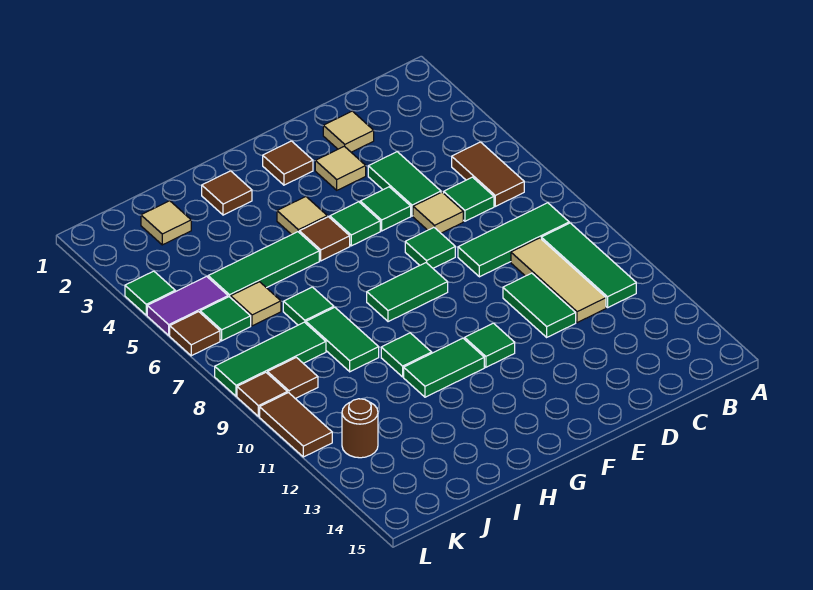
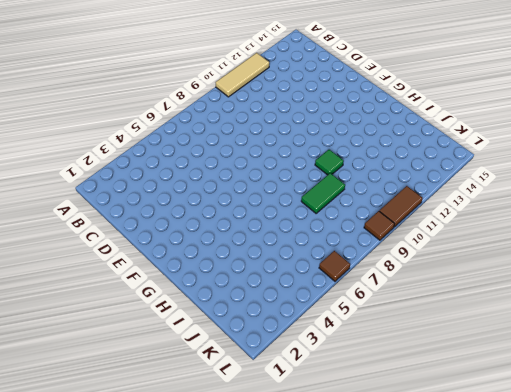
tan 1x3 tile [215,53,269,97] -> tan 1x3 tile moved to [511,238,606,323]
none -> brown 1x2 tile [452,142,524,206]
none -> green 1x3 tile [458,203,569,277]
none -> green 1x3 tile [541,223,636,308]
none -> green 1x1 tile [444,177,494,221]

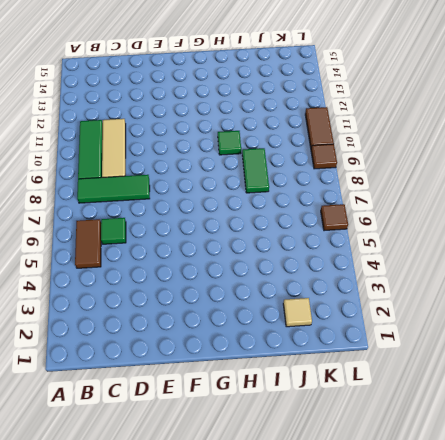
none -> tan 1x1 tile [323,111,374,152]
none -> green 1x2 tile [368,152,441,216]
none -> tan 1x1 tile [413,192,463,233]
none -> green 1x2 tile [503,273,576,337]

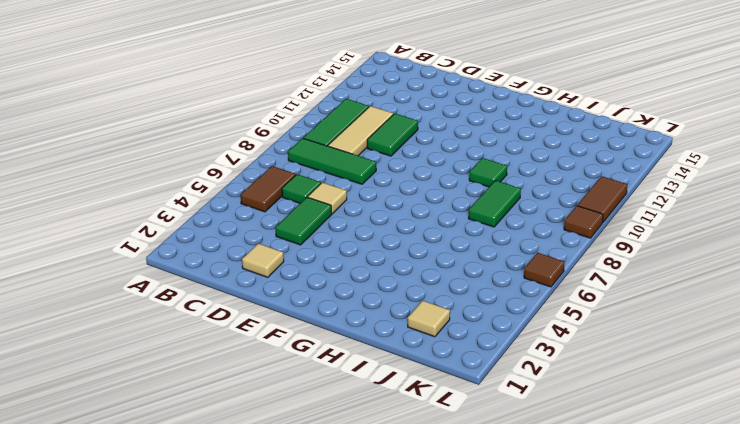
none -> tan 1x1 tile [315,146,366,190]
none -> green 1x1 tile [360,187,411,231]
none -> green 1x1 tile [405,228,455,268]
none -> brown 1x1 tile [263,141,313,185]

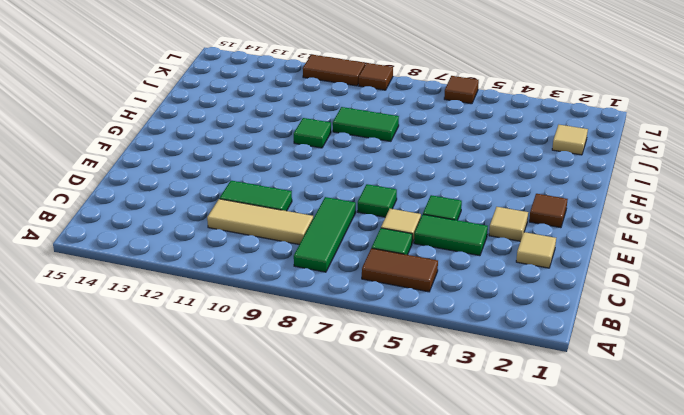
none -> green 1x3 tile [541,223,636,308]
none -> green 1x1 tile [330,202,380,246]
none -> green 1x2 tile [367,263,448,322]
none -> green 1x1 tile [465,323,515,367]

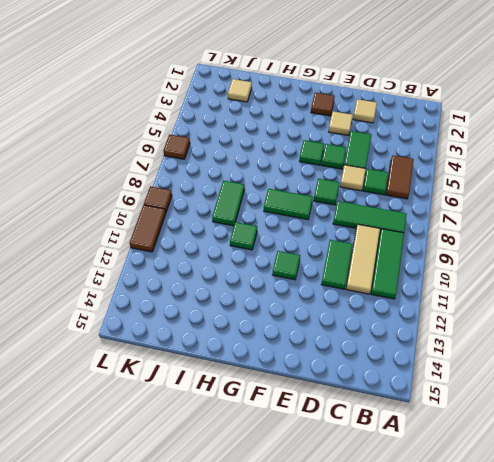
none -> tan 1x1 tile [277,197,327,235]
none -> brown 1x1 tile [299,217,350,261]
none -> green 1x2 tile [404,338,484,397]
none -> brown 1x1 tile [202,171,252,215]

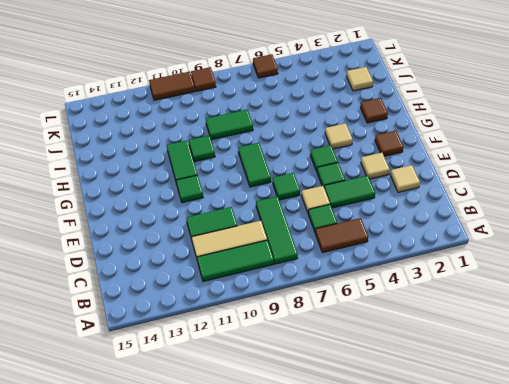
none -> brown 1x1 tile [299,217,350,261]
none -> green 1x3 tile [208,232,319,298]
none -> green 1x1 tile [283,287,334,325]
none -> tan 1x1 tile [231,282,281,326]

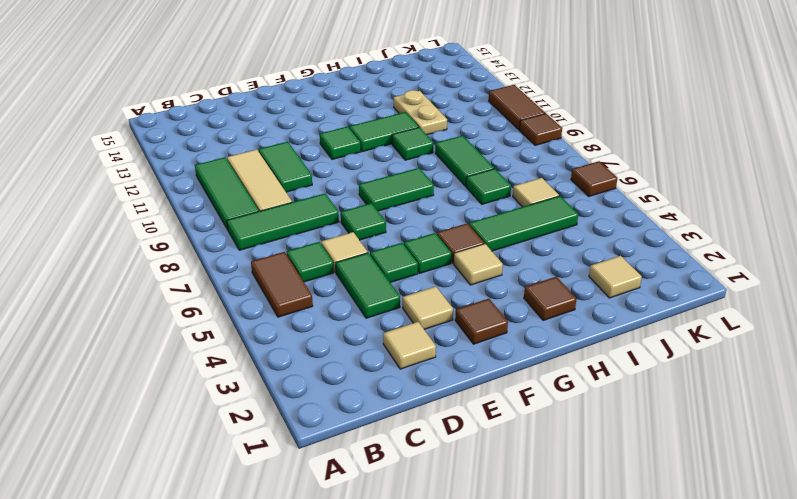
tan 1x2 plate [394,90,447,135] -> none
none -> green 1x3 tile [215,322,326,396]
none -> purple 1x2 tile [147,276,228,335]
none -> green 1x1 tile [200,297,251,341]
none -> brown 1x1 tile [268,357,318,399]

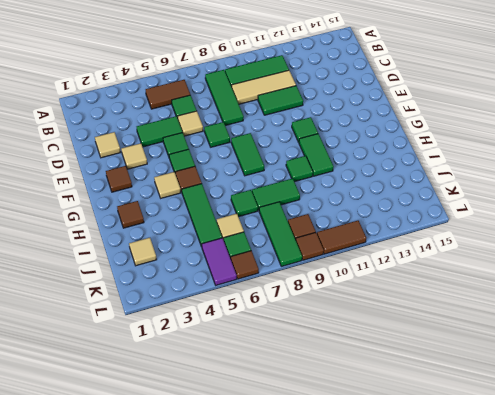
none -> brown 1x1 round brick [342,399,378,458]
none -> green 1x1 tile [125,271,175,315]

